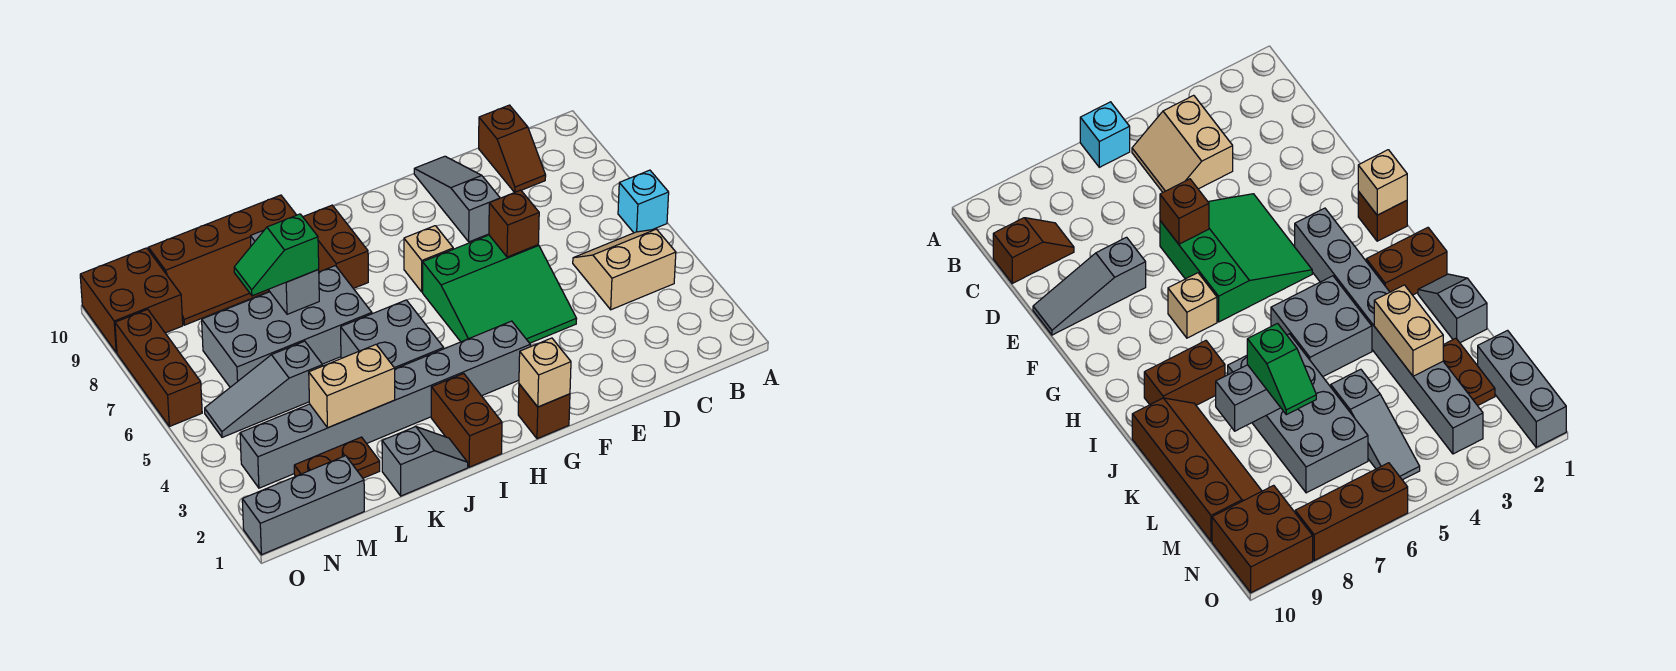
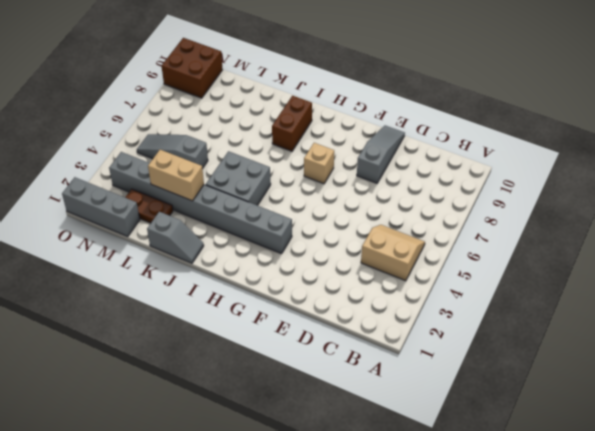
none -> cyan 1x1 brick [618,170,669,233]
none -> brown 1x2 slope [479,105,546,192]
none -> green 3x3 slope [423,235,577,343]

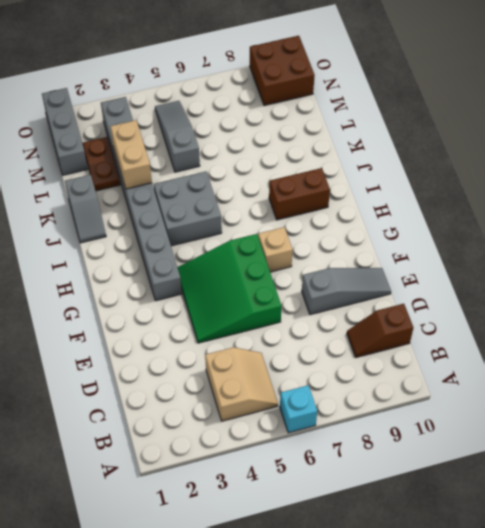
none -> brown 1x1 brick [518,384,570,439]
none -> brown 1x2 brick [431,374,502,467]
none -> grey 2x4 brick [202,266,372,387]

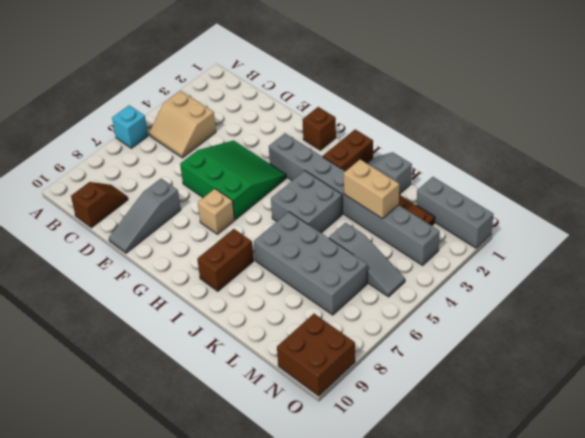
none -> brown 2x4 slope [148,195,296,325]
none -> brown 1x3 brick [115,309,202,427]
none -> brown 1x1 brick [489,190,539,257]

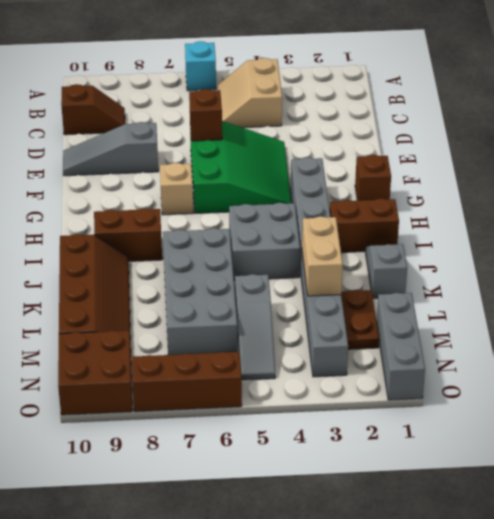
none -> tan 1x1 brick [519,338,571,407]
none -> grey 1x2 brick [251,230,319,314]
none -> green 1x2 slope [234,214,319,296]

